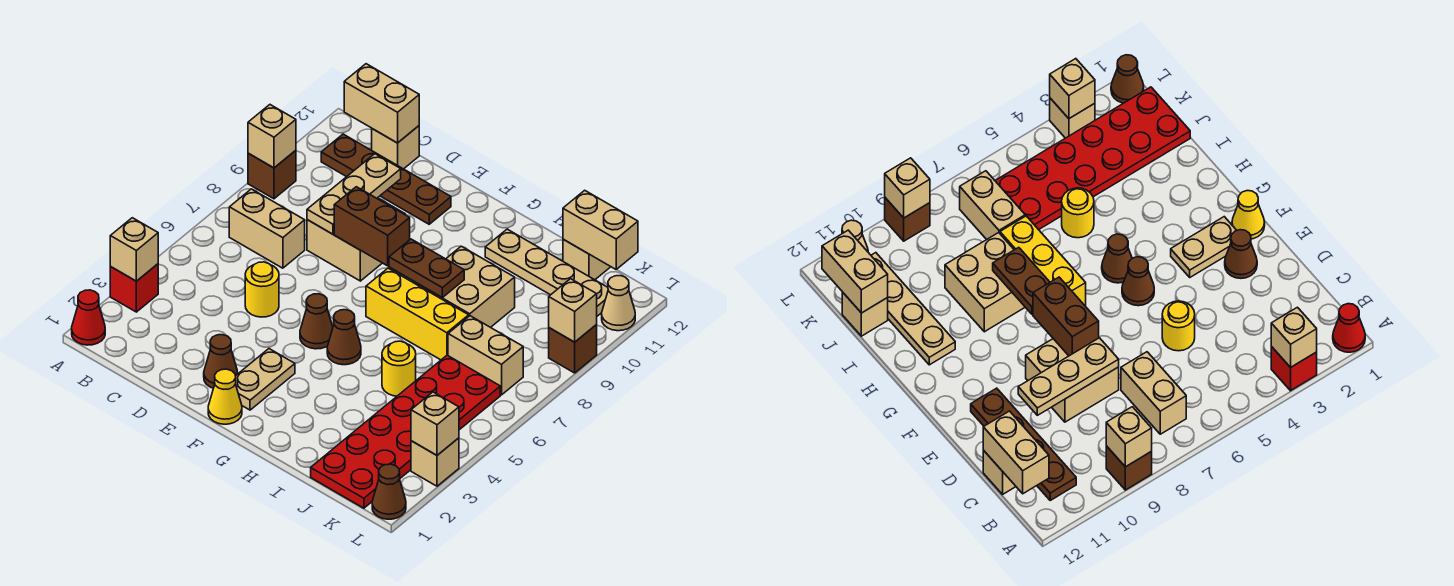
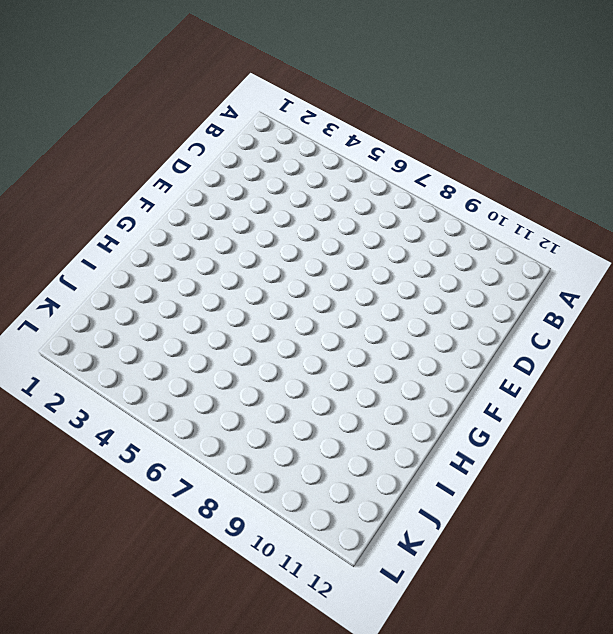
none -> red 1x1 cone [72,290,105,345]
none -> red 1x1 brick [110,264,158,312]
none -> brown 1x1 brick [248,150,296,199]
none -> tan 1x2 brick [229,189,305,268]

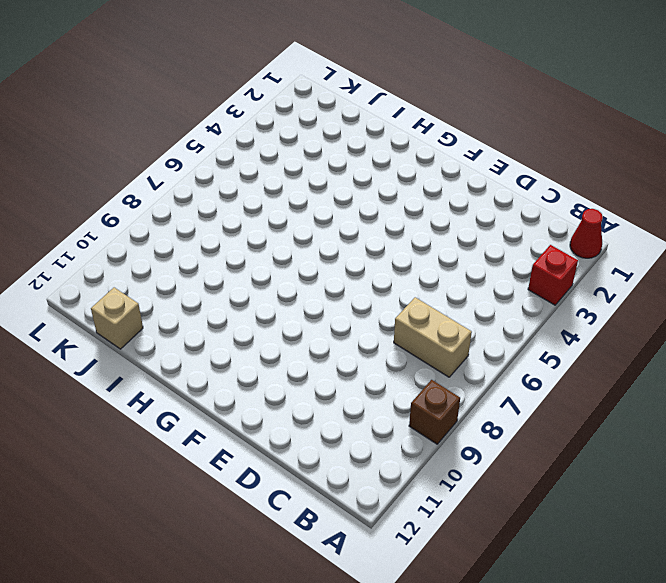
none -> brown 1x4 plate [321,134,451,224]
none -> tan 1x1 brick [372,126,419,169]
none -> yellow 1x1 round brick [245,262,279,317]
none -> tan 2x2 brick [307,198,405,281]

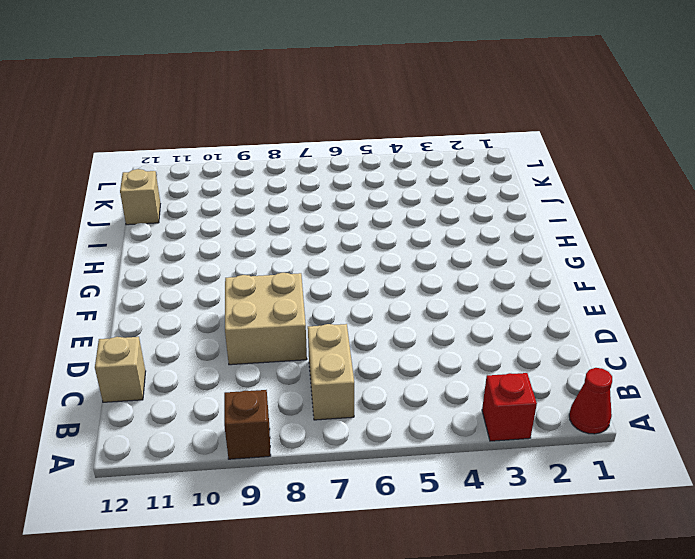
none -> brown 1x4 plate [321,134,451,224]
none -> yellow 1x1 round brick [245,262,279,317]
none -> brown 1x1 cone [204,335,238,388]
none -> yellow 1x1 cone [208,369,242,424]

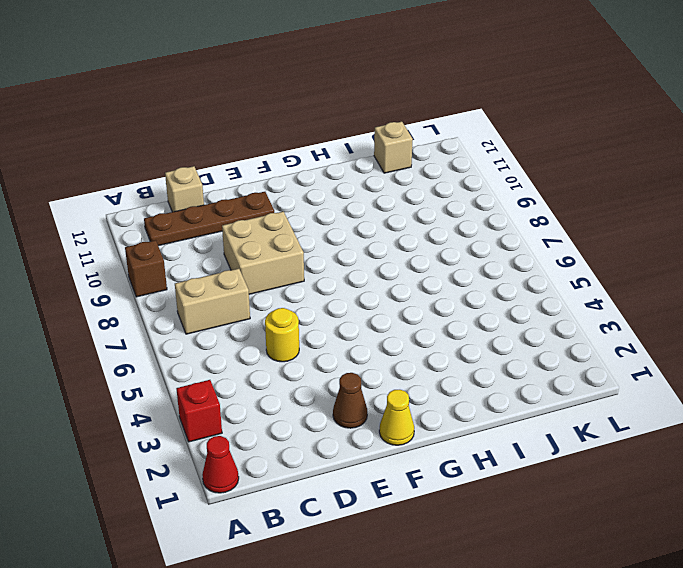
none -> tan 1x2 plate [236,349,295,410]
none -> brown 1x1 cone [300,294,333,349]
none -> brown 1x1 cone [327,310,361,365]
none -> yellow 1x3 brick [366,268,469,360]

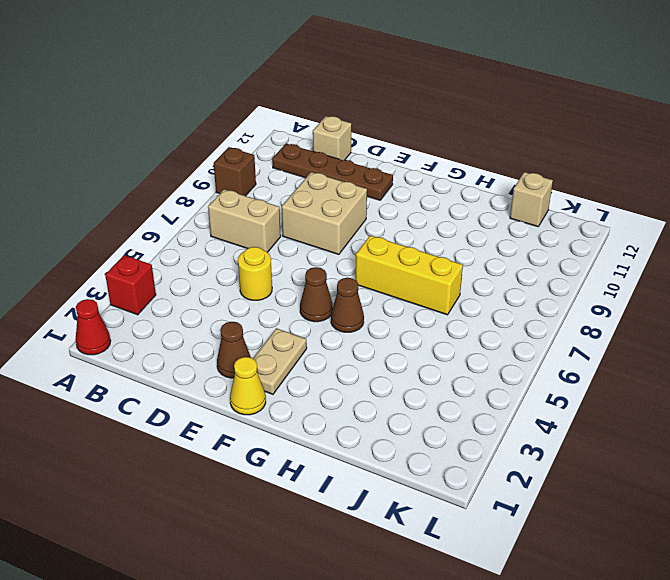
none -> tan 2x2 brick [416,246,515,327]
none -> tan 1x4 plate [485,229,608,316]
none -> yellow 1x1 round brick [382,341,416,396]
none -> red 2x6 plate [311,355,500,508]

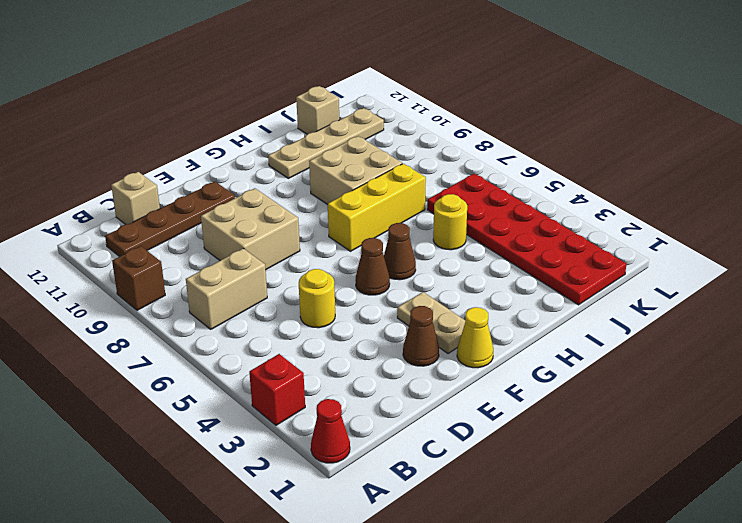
none -> tan 1x2 brick [448,316,523,395]
none -> brown 1x1 cone [372,464,406,519]
none -> tan 1x1 brick [411,438,459,486]
none -> brown 1x1 brick [549,325,597,373]

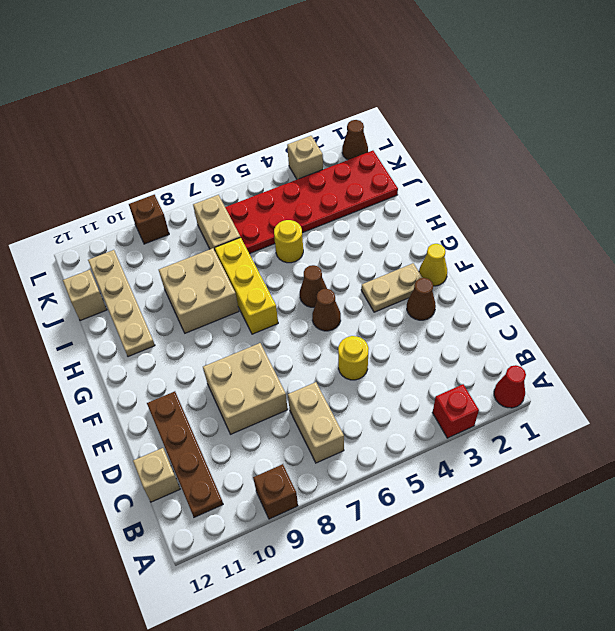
none -> tan 1x1 cone [602,276,635,331]
none -> tan 1x1 brick [110,218,158,281]
none -> tan 1x1 brick [248,105,296,168]
none -> tan 1x2 brick [344,64,419,143]

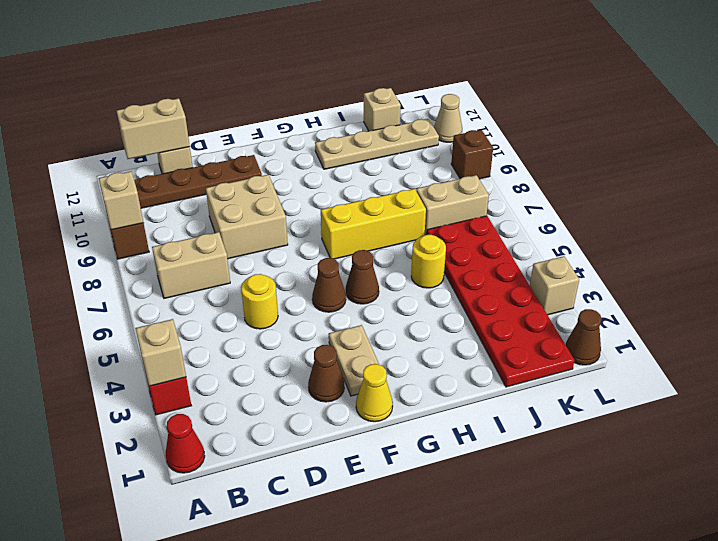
none -> tan 2x2 brick [416,246,515,327]
none -> tan 1x3 plate [307,154,401,234]
none -> brown 1x2 brick [334,187,410,266]
none -> brown 1x2 plate [389,239,464,297]

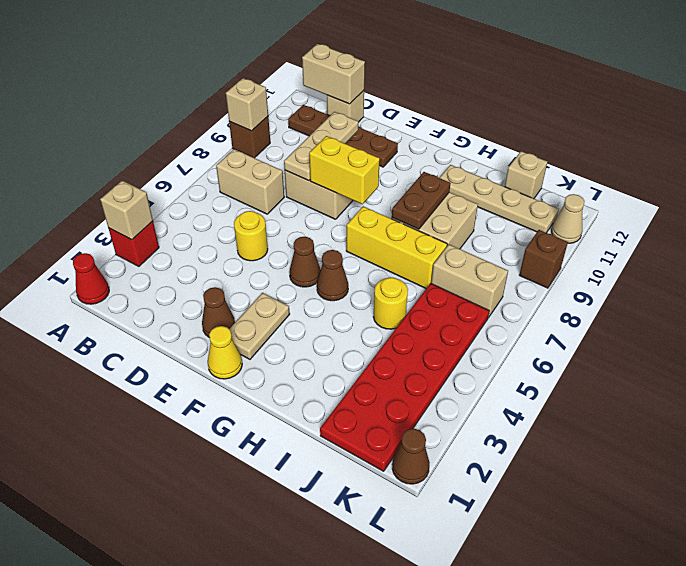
yellow 1x2 brick [309,136,380,204] -> brown 1x2 brick [334,187,410,266]
brown 1x2 plate [392,172,451,229] -> brown 1x2 plate turned to [389,239,464,297]
none -> tan 1x1 brick [411,438,459,486]
none -> tan 1x2 brick [563,190,638,270]
none -> tan 1x1 brick [411,392,459,455]
none -> tan 1x1 brick [549,279,597,342]

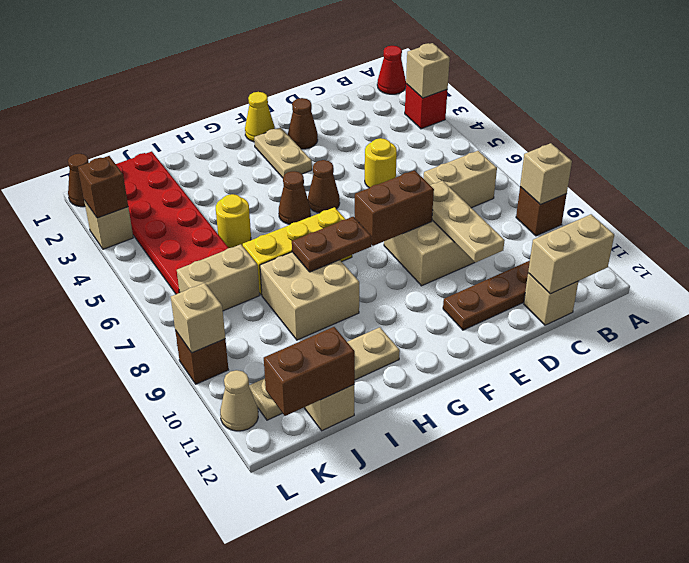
brown 1x2 brick [264,327,355,416] -> tan 1x2 brick [563,190,638,270]
brown 1x1 brick [78,156,128,218] -> tan 1x1 brick [411,392,459,455]

